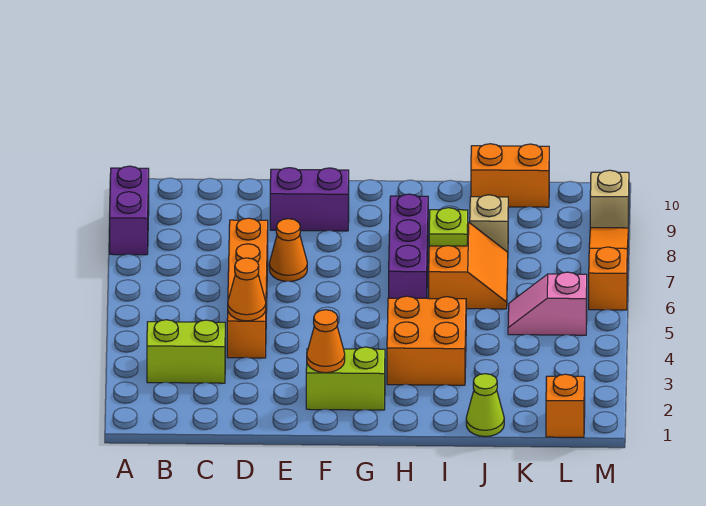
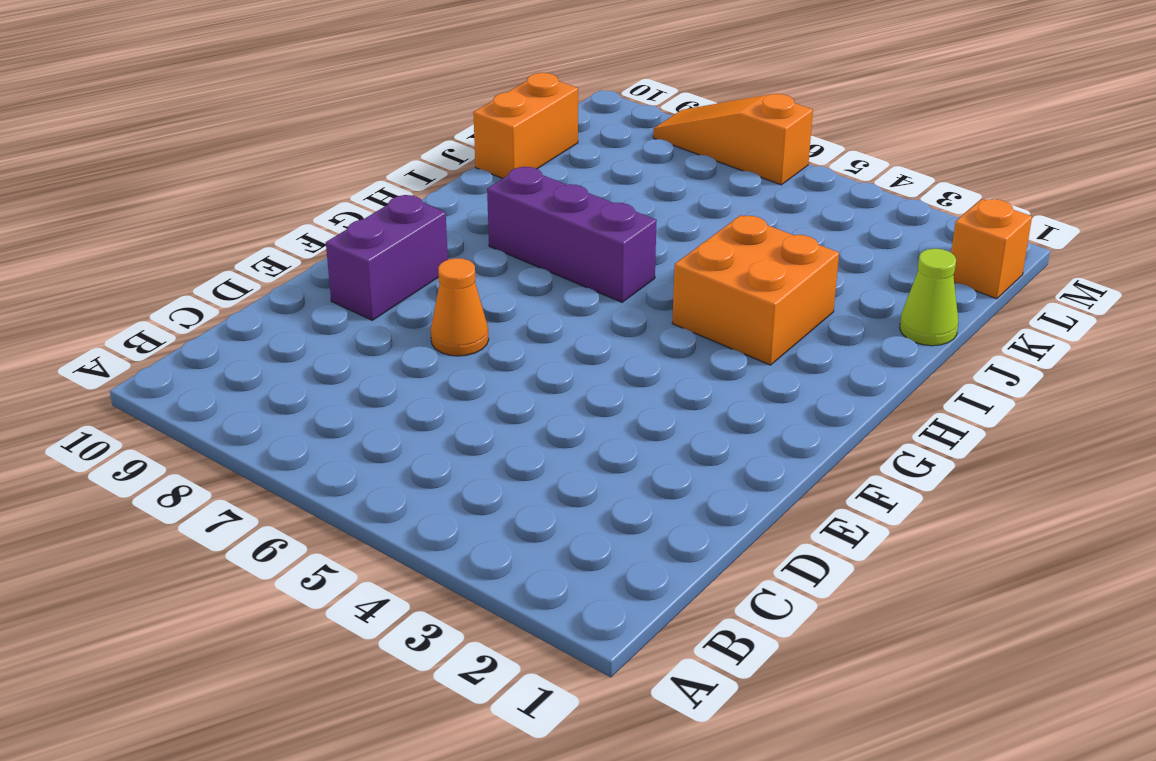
none -> purple 1x2 brick [110,166,149,255]
none -> lime 1x2 brick [147,320,225,383]
none -> orange 1x4 brick [227,218,268,358]

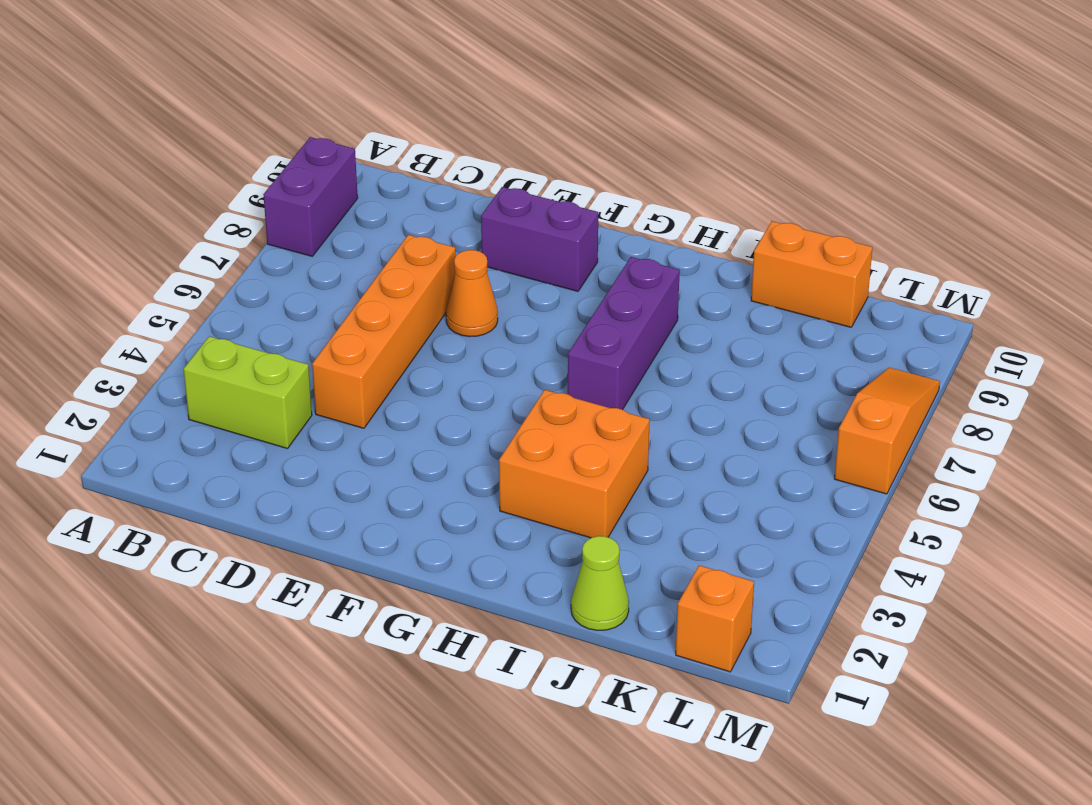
none -> lime 1x2 brick [306,347,385,410]
none -> orange 2x2 slope [429,222,508,309]
none -> tan 1x1 brick [470,195,508,252]

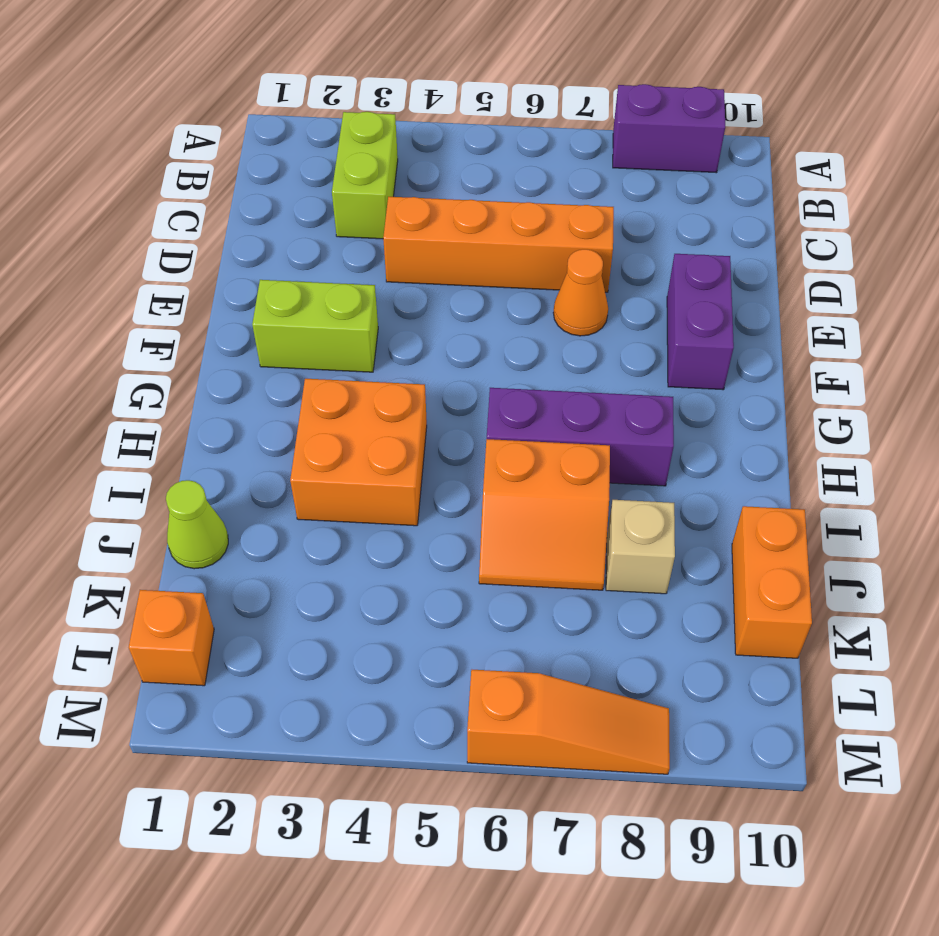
lime 1x2 brick [252,280,378,372] -> lime 1x2 brick turned to [306,347,385,410]
none -> pink 1x2 slope [508,272,587,335]
none -> tan 1x1 brick [590,170,629,232]
none -> orange 1x1 cone [228,258,266,321]

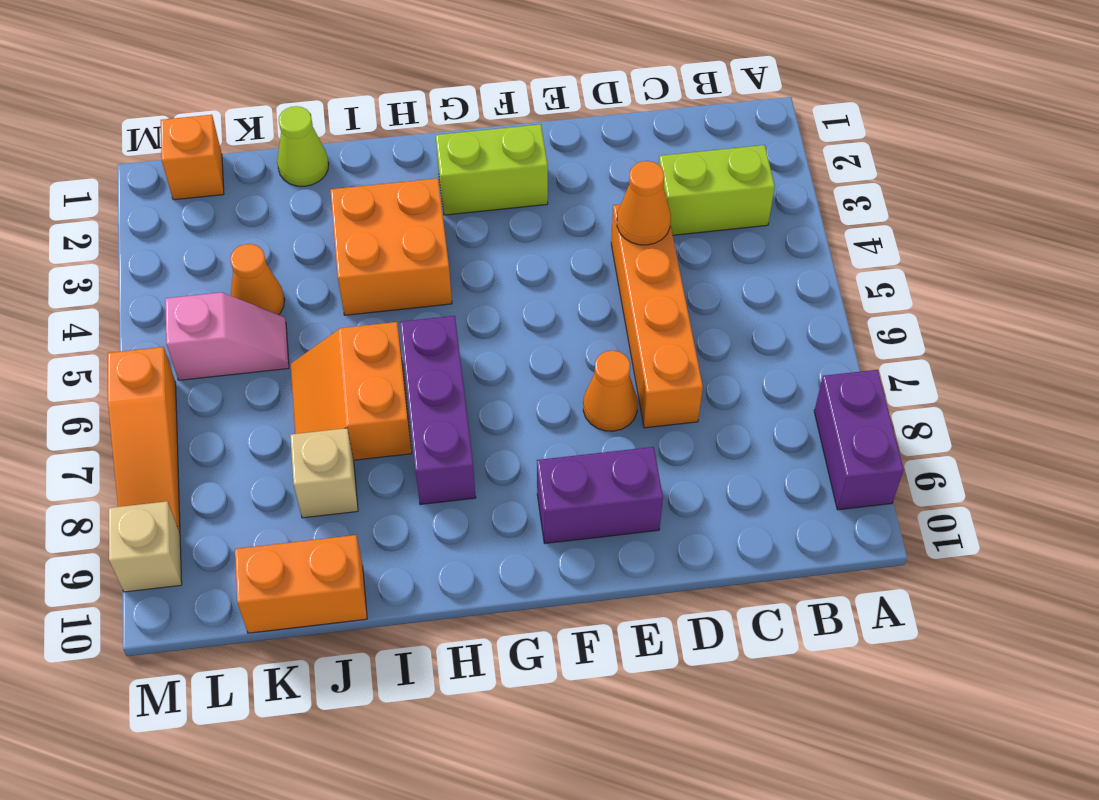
orange 1x1 cone [230,244,285,315] -> orange 1x1 cone moved to [307,310,345,373]
none -> lime 1x1 plate [429,208,468,246]

